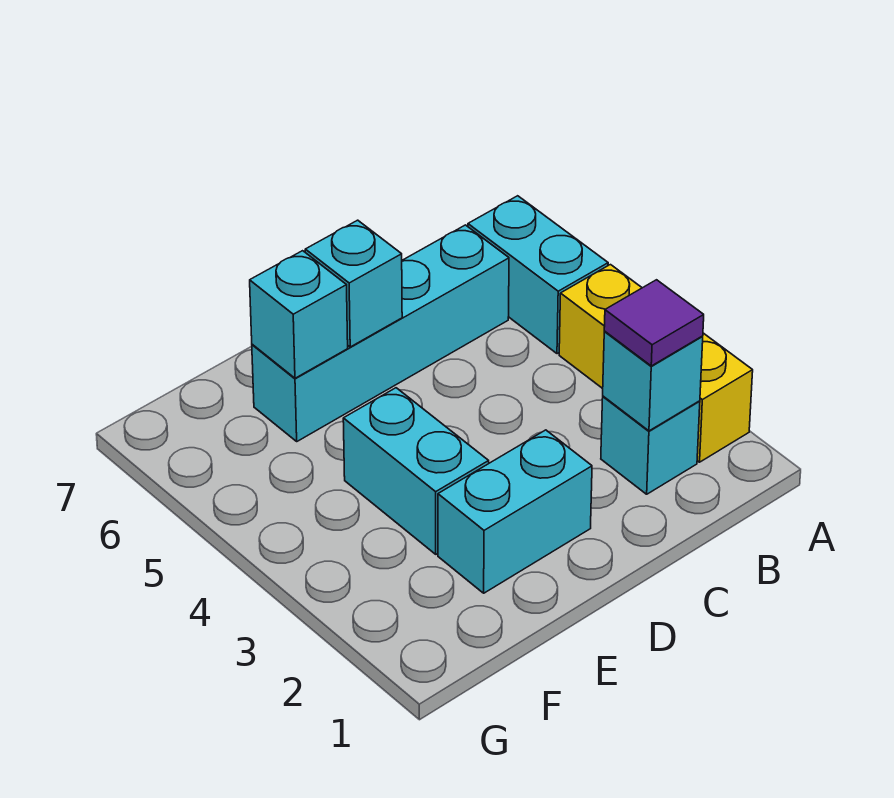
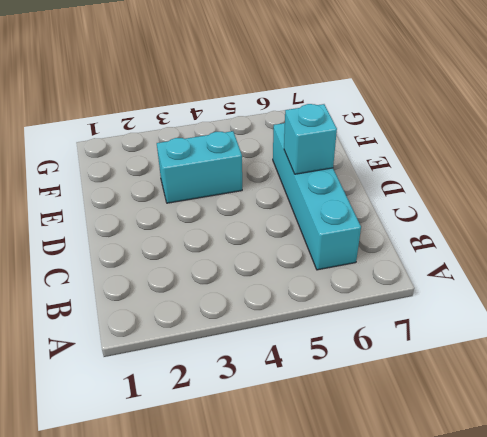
none -> yellow 1x3 brick [559,265,753,462]
none -> cyan 1x2 brick [468,196,608,354]

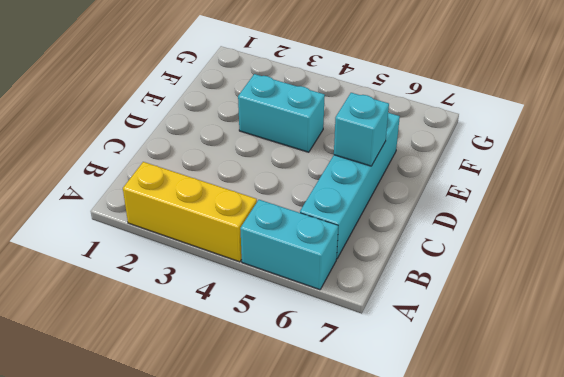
none -> cyan 1x1 brick [601,396,700,494]
none -> cyan 1x2 brick [438,430,592,593]

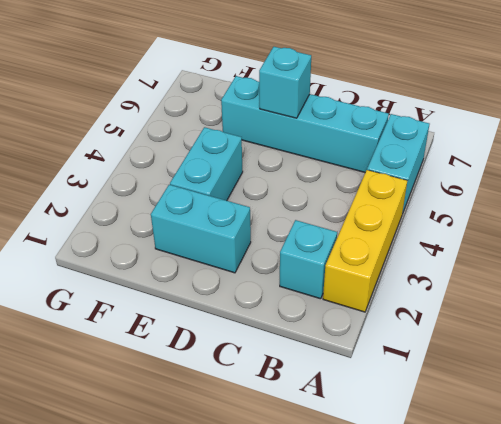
none -> cyan 1x1 brick [603,332,703,431]
none -> cyan 1x1 brick [250,251,348,378]

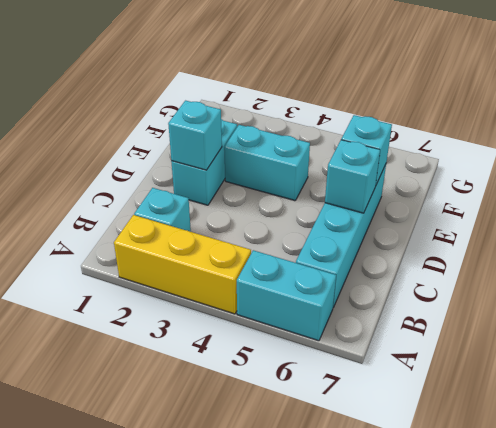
cyan 1x1 brick [168,101,222,170] -> cyan 1x1 brick moved to [603,332,703,431]
none -> purple 1x1 tile [604,280,704,366]

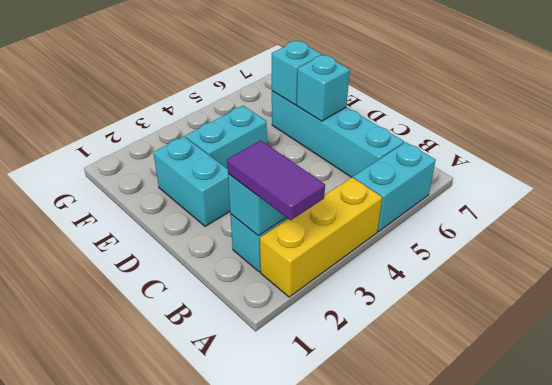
purple 1x2 tile [227,140,325,220] -> purple 1x1 tile [604,280,704,366]

